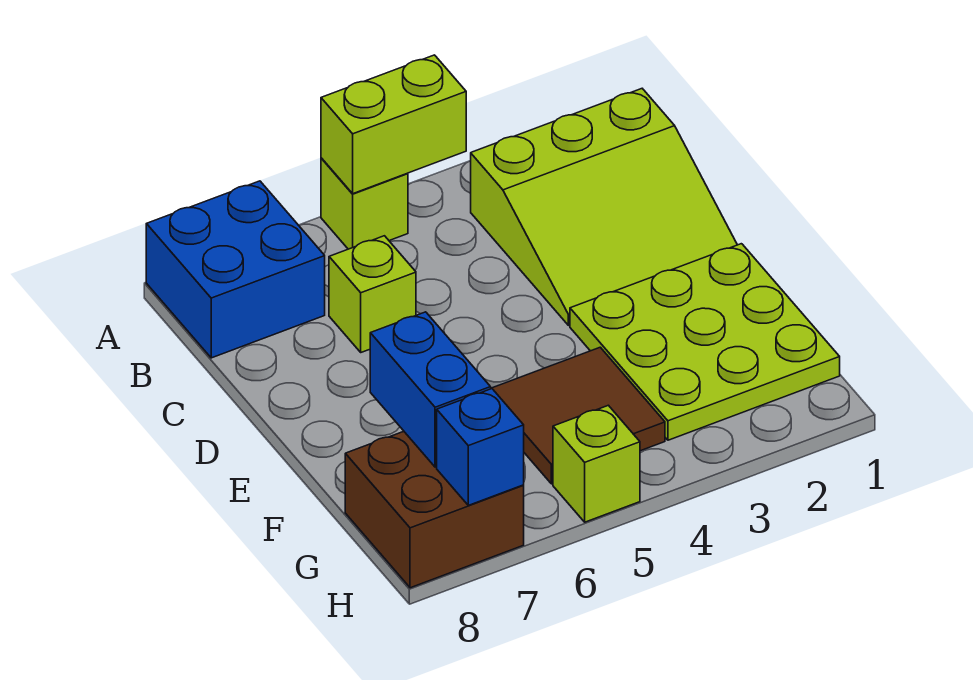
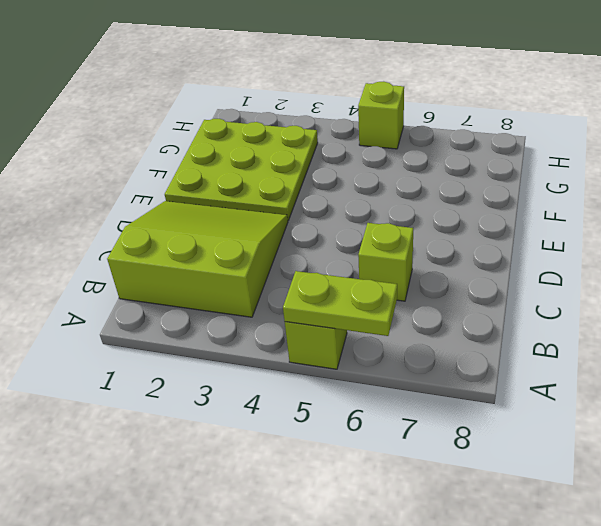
lime 1x2 plate [283,271,397,336] -> lime 1x2 brick [321,55,466,194]
none -> blue 2x2 brick [146,181,325,358]
none -> brown 2x2 tile [491,347,665,484]

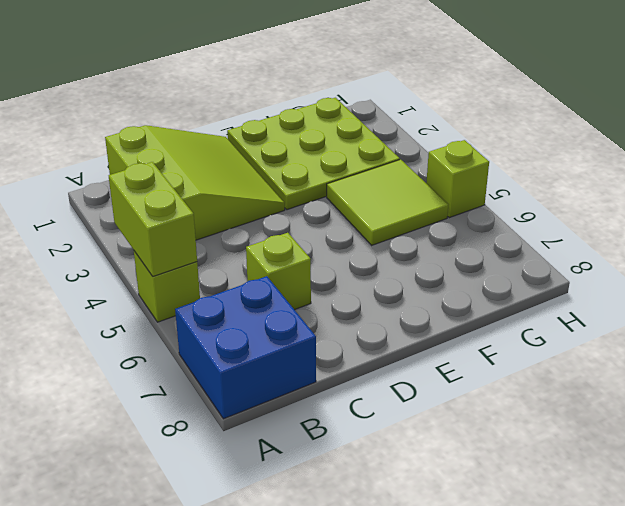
lime 2x2 tile [327,159,448,245] -> brown 2x2 tile [491,347,665,484]
none -> brown 2x2 brick [345,431,524,588]
none -> blue 1x2 brick [370,312,491,467]

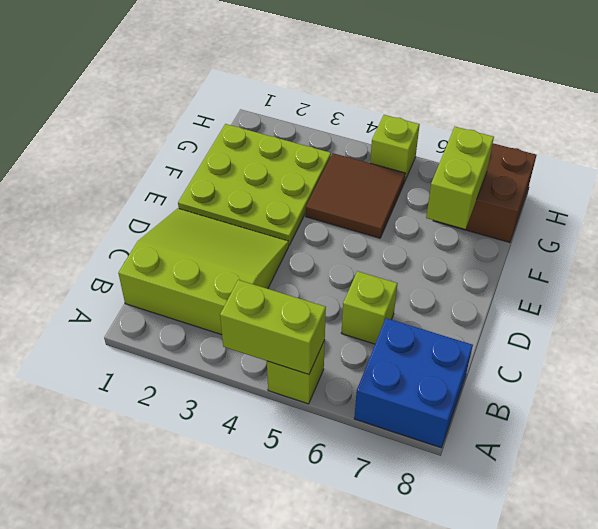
lime 1x2 brick [426,127,494,229] -> blue 1x2 brick [370,312,491,467]
none -> blue 1x1 brick [437,389,524,505]

